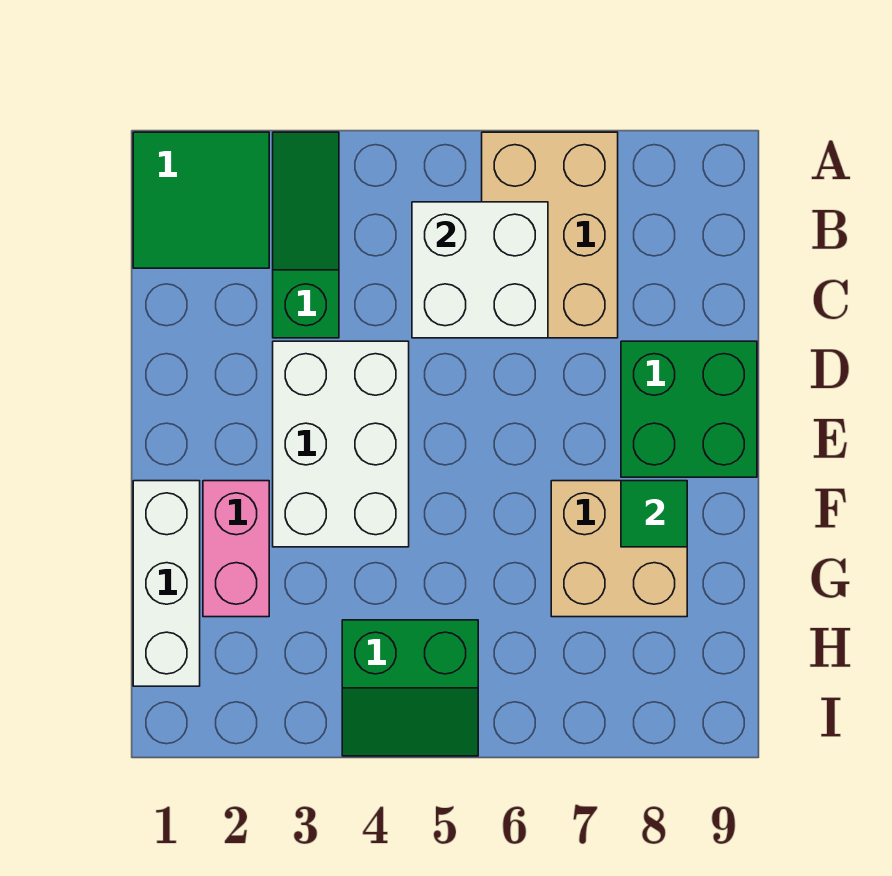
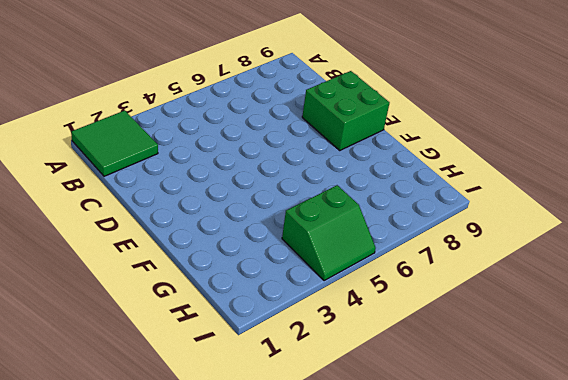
none -> green 1x3 slope [273,132,339,338]
none -> tan 2x3 brick [482,132,618,338]

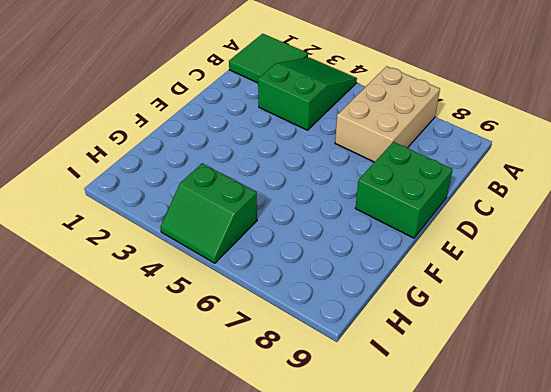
green 2x3 slope [258,57,357,130] -> green 1x3 slope [273,132,339,338]
none -> white 2x3 brick [273,341,409,547]
none -> white 1x3 brick [133,481,200,686]

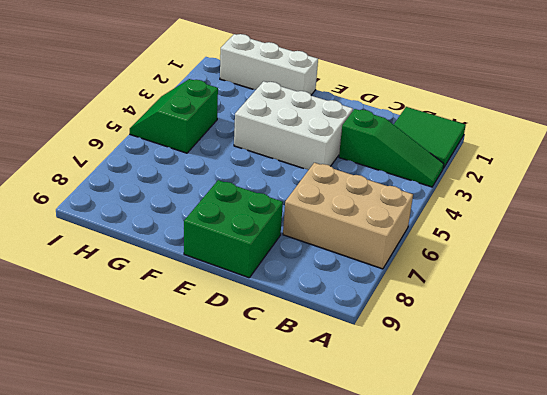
none -> pink 1x2 brick [203,481,269,617]
none -> tan 2x2 brick [551,481,687,617]

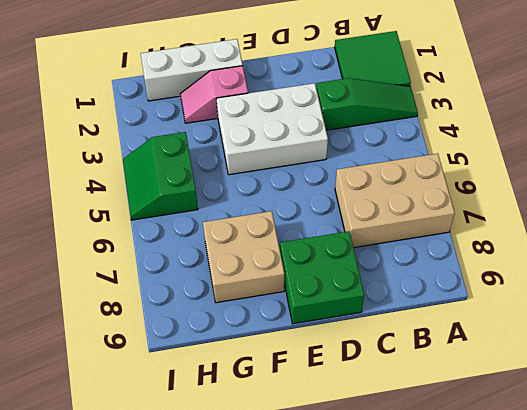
pink 1x2 slope [181,66,248,123] -> pink 1x2 brick [203,481,269,617]
none -> white 2x2 brick [412,202,548,338]
none -> green 1x1 tile [621,481,687,547]

